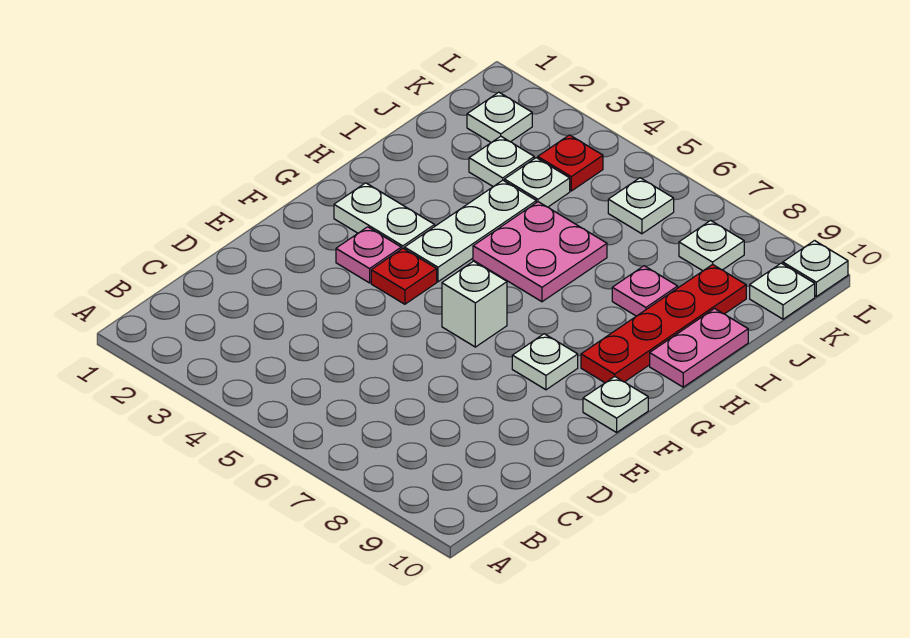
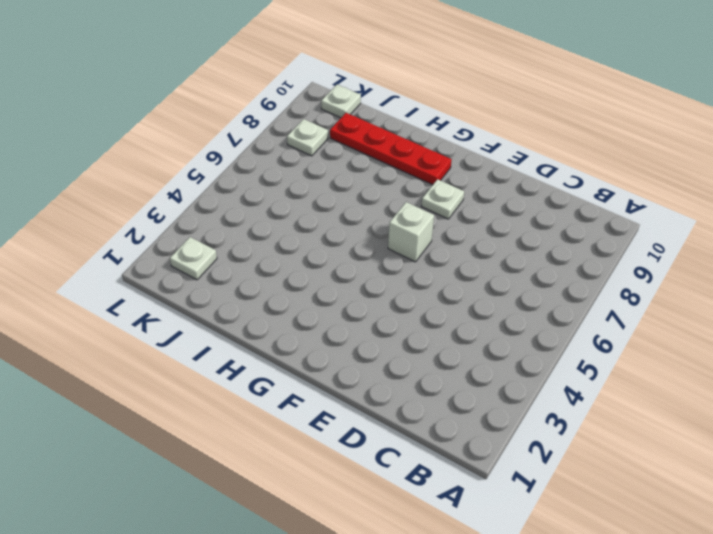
none -> pink 1x1 plate [336,227,401,283]
none -> red 1x1 plate [371,248,437,304]
none -> white 1x1 plate [583,377,648,432]

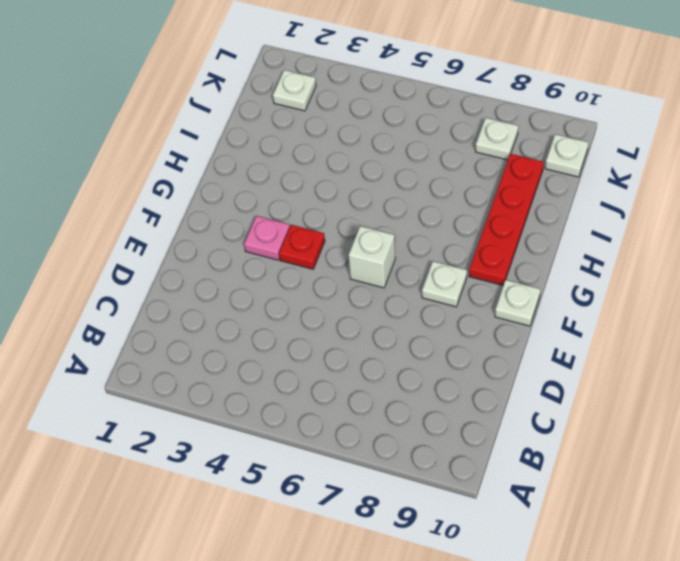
none -> white 1x2 plate [334,183,435,249]
none -> white 1x3 plate [405,180,536,282]
none -> pink 2x2 plate [473,202,607,302]

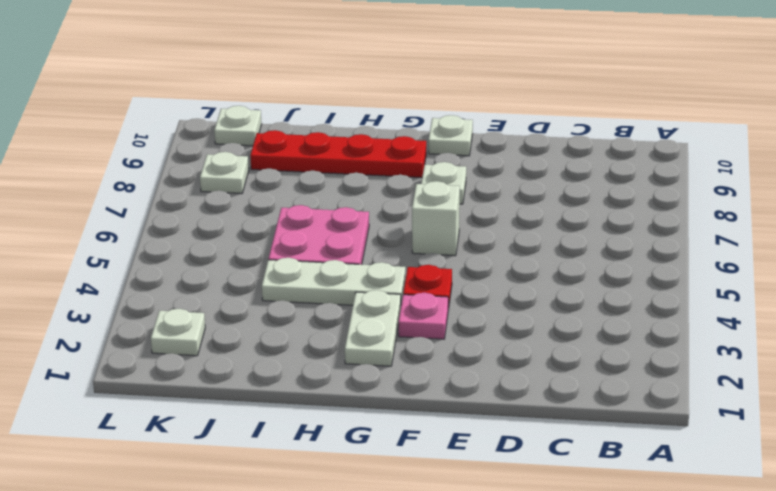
none -> pink 1x2 plate [650,309,748,387]
none -> pink 1x1 plate [612,266,678,316]
none -> white 1x1 plate [469,136,534,187]

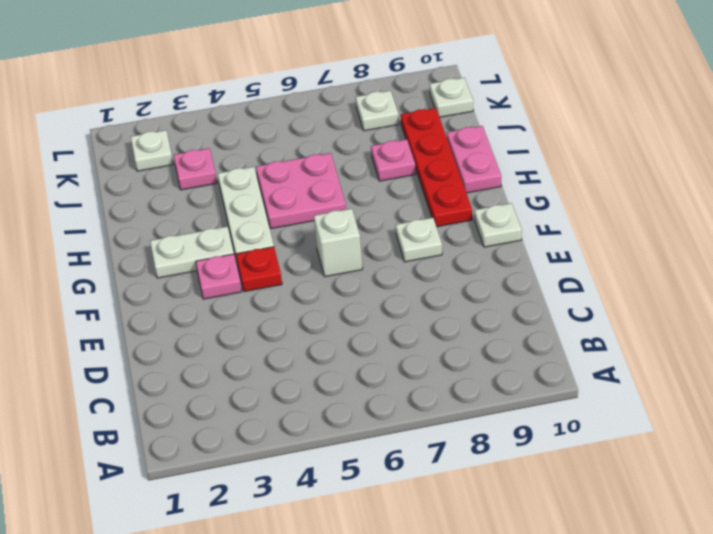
pink 1x1 plate [174,148,217,190] -> white 1x1 plate [469,136,534,187]
none -> white 1x1 plate [504,158,570,207]
none -> red 1x1 plate [538,135,603,191]
none -> white 1x1 plate [608,178,674,234]

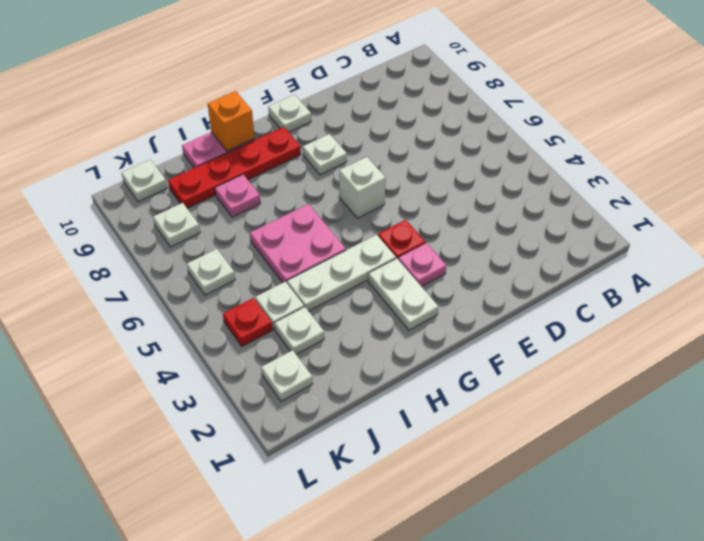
orange 1x1 brick [208,91,254,151] -> none
none -> white 1x1 plate [783,241,848,297]

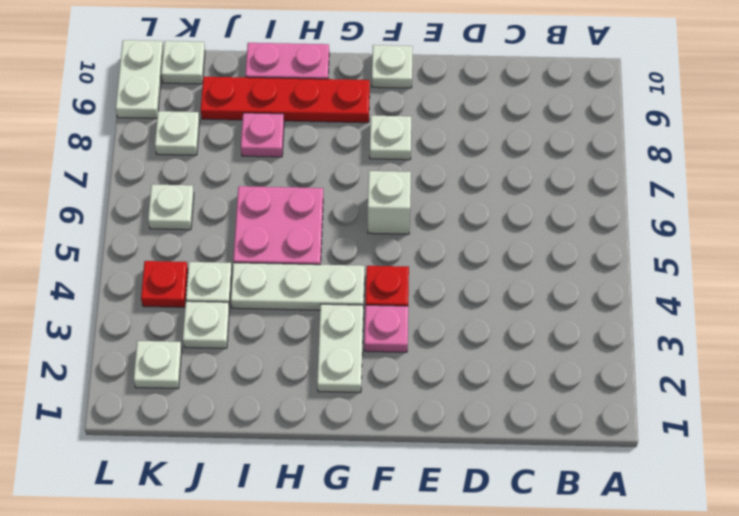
white 1x2 plate [116,40,164,118] -> white 1x1 plate [783,241,848,297]

